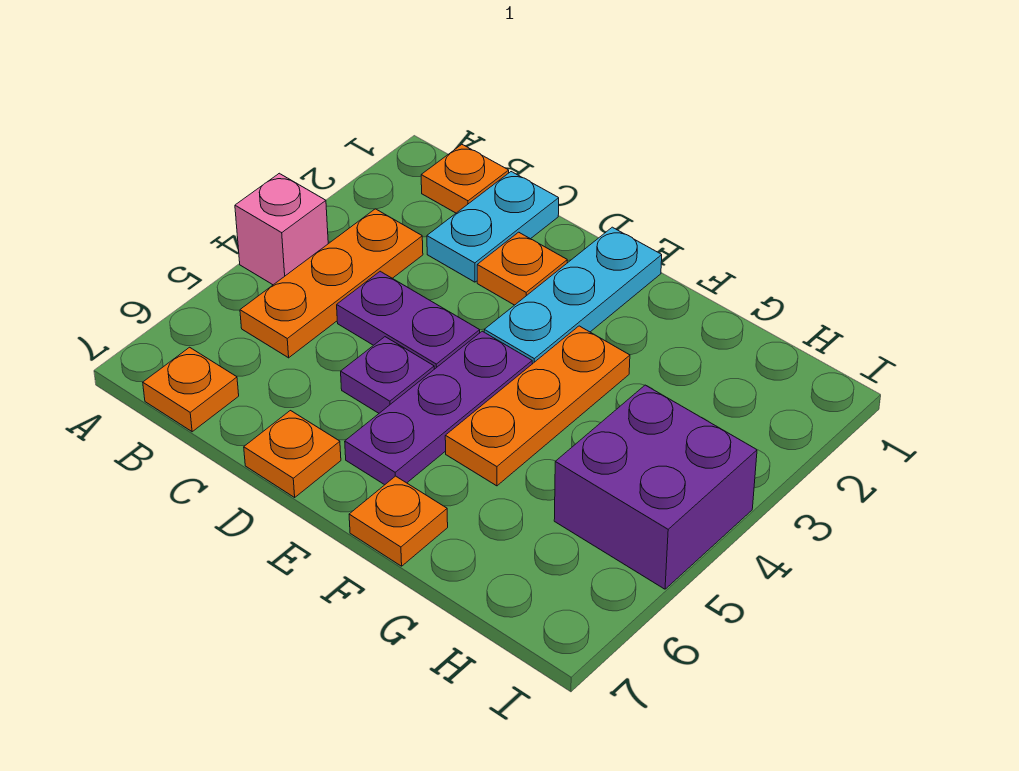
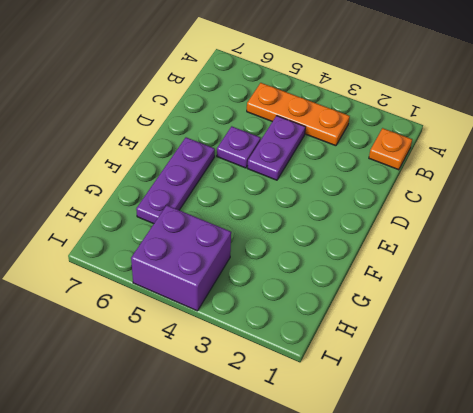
purple 1x3 plate [136,137,215,224] -> purple 1x3 plate turned to [345,331,532,485]
none -> pink 1x1 brick [235,173,328,285]
none -> orange 1x1 plate [143,347,239,432]
none -> cyan 1x2 plate [427,172,559,282]

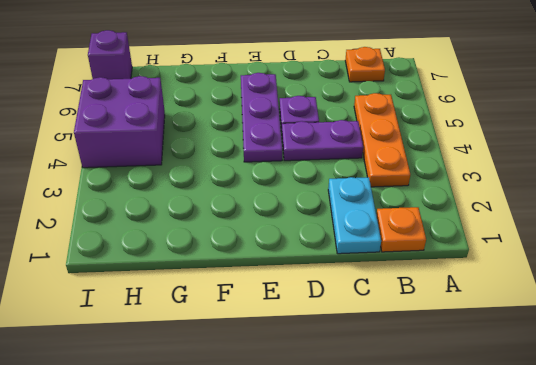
purple 1x1 brick [88,30,132,79] -> none
none -> pink 1x1 brick [235,173,328,285]
none -> orange 1x1 plate [477,232,567,305]
none -> orange 1x1 plate [244,411,341,497]

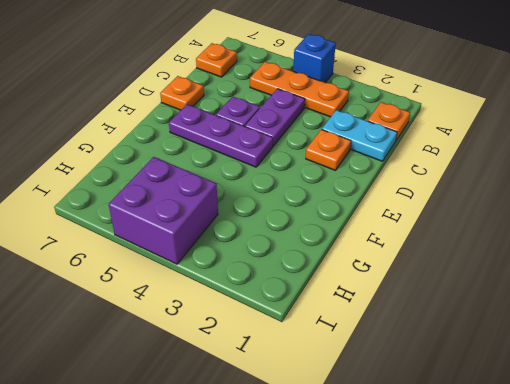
blue 1x1 brick [293,34,336,83] -> pink 1x1 brick [235,173,328,285]
none -> cyan 1x3 plate [484,227,662,364]
none -> orange 1x3 plate [445,326,630,486]
none -> orange 1x1 plate [349,476,448,566]

